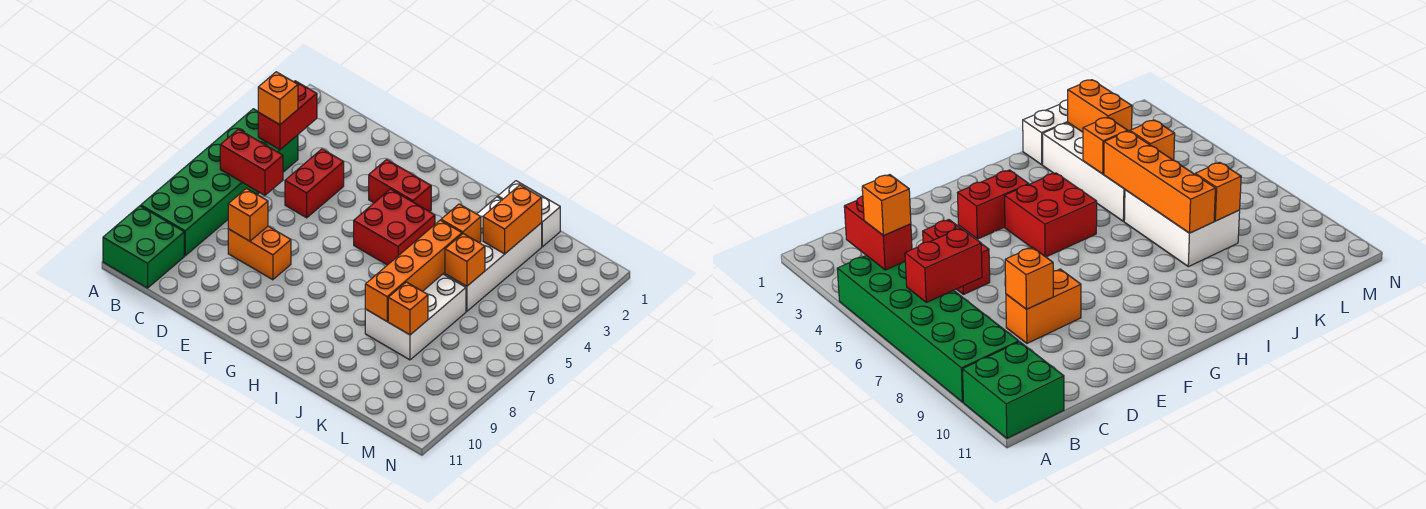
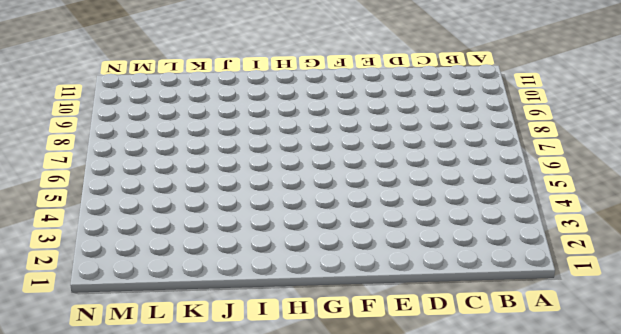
none -> green 2x6 brick [141,109,298,256]
none -> green 2x2 brick [103,206,184,288]
none -> red 1x2 brick [285,149,344,218]

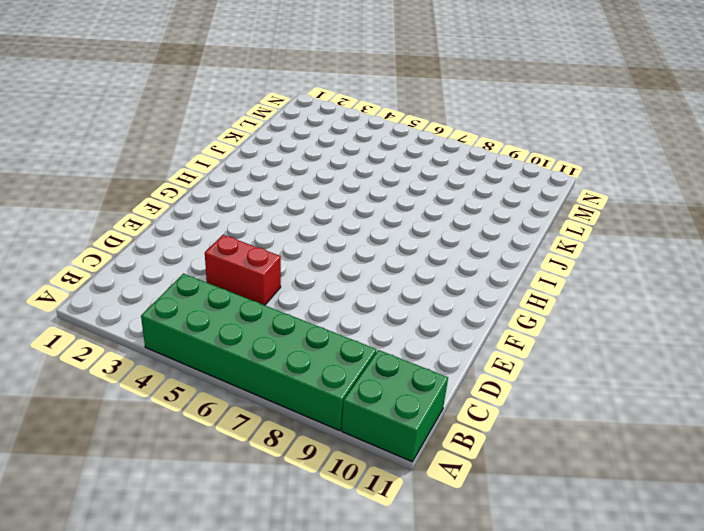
none -> orange 1x2 brick [228,226,291,280]
none -> red 1x2 brick [369,160,431,212]
none -> red 2x2 brick [354,189,435,265]

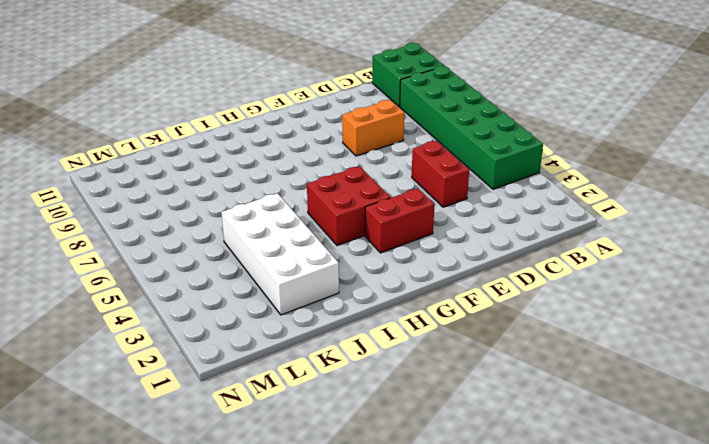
none -> white 1x2 brick [498,181,560,247]
none -> white 2x3 brick [365,274,466,360]
none -> red 1x2 brick [258,81,317,150]

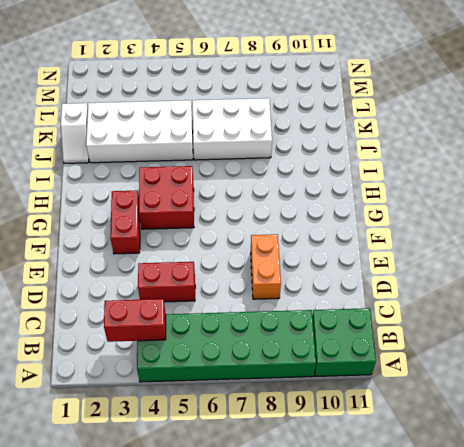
white 1x2 slope [61,103,89,163] -> white 1x2 brick [498,181,560,247]
none -> red 1x2 brick [220,129,283,195]
none -> orange 1x1 brick [228,188,268,241]
none -> orange 1x1 brick [441,204,481,243]

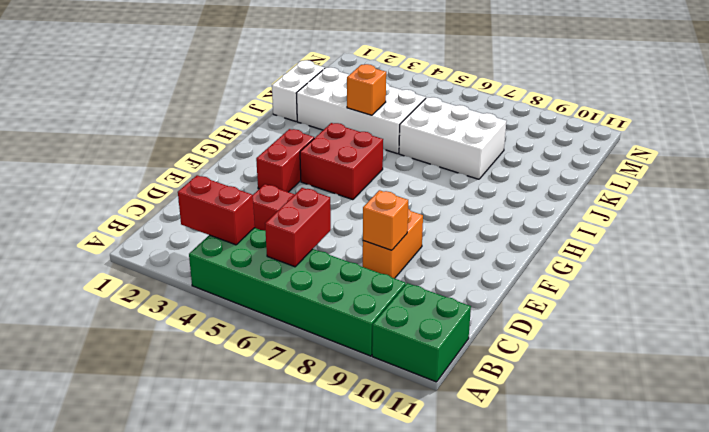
none -> orange 1x4 brick [365,220,462,321]
none -> orange 1x2 brick [483,185,542,254]
none -> orange 1x1 brick [445,234,485,286]

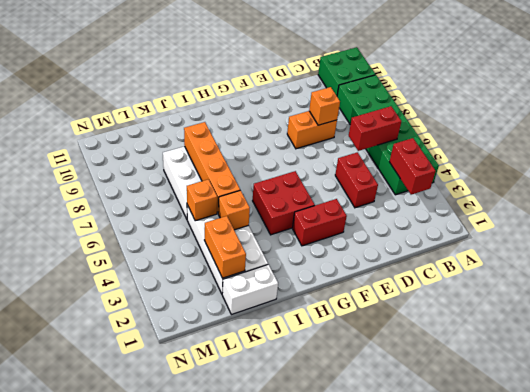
none -> orange 1x1 brick [388,282,428,335]
none -> orange 1x1 brick [258,72,298,125]

